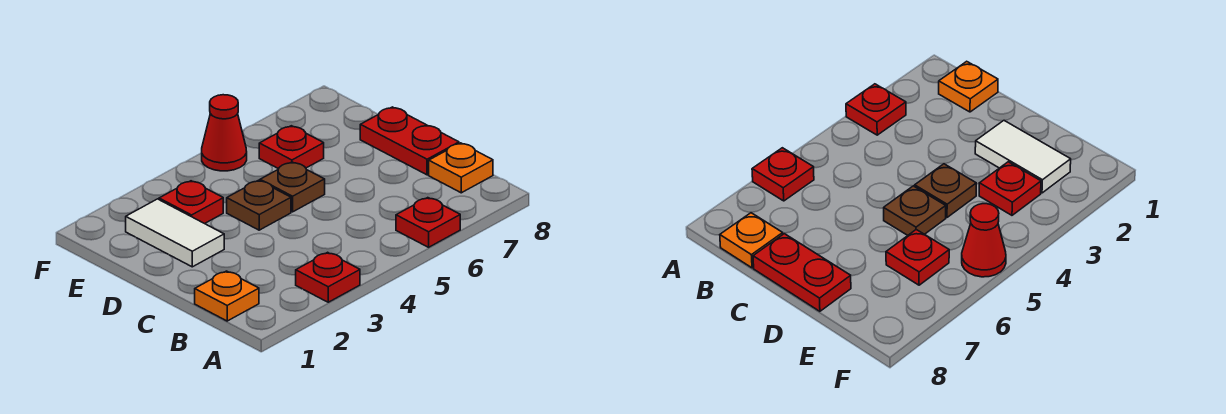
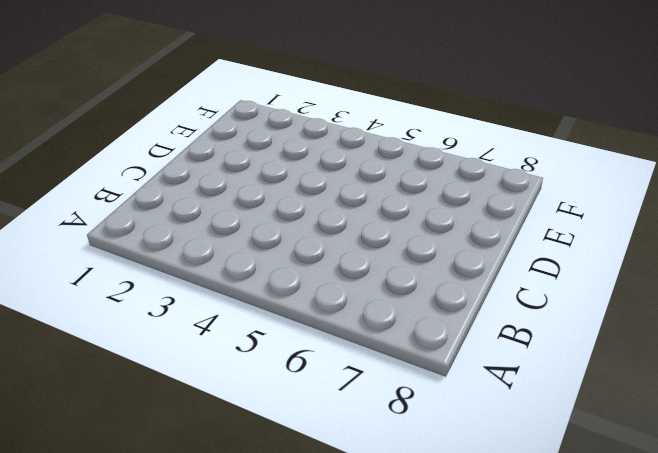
none -> red 1x1 plate [296,252,360,302]
none -> red 1x1 plate [396,198,460,247]

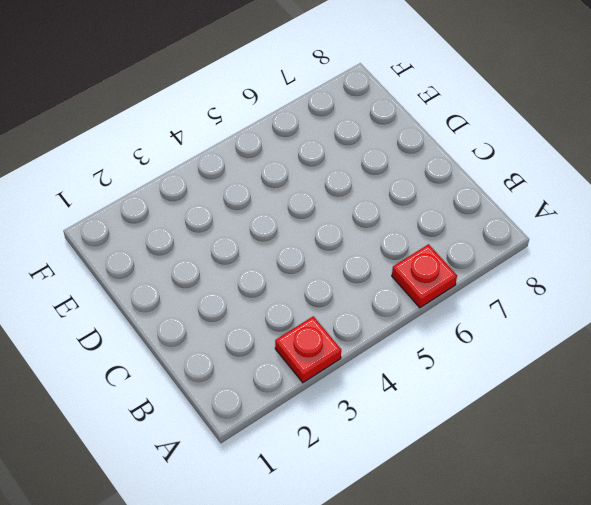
none -> orange 1x1 plate [195,271,259,321]
none -> orange 1x1 plate [429,143,493,193]

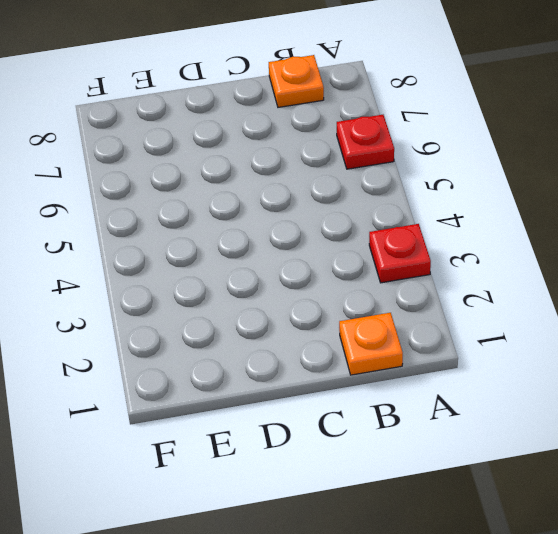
none -> red 1x2 plate [360,107,459,175]
none -> white 1x2 tile [126,199,224,267]

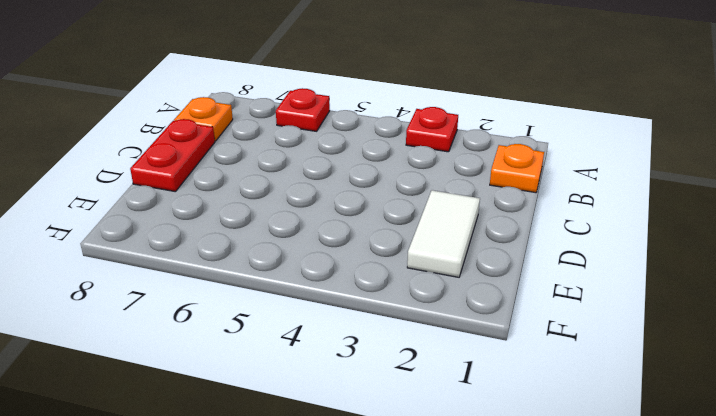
none -> brown 1x1 plate [227,180,291,230]
none -> brown 1x1 plate [260,162,325,212]

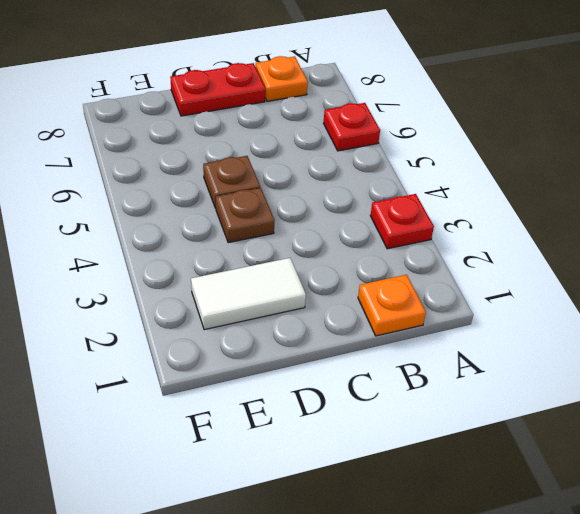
none -> red 1x1 plate [159,181,223,224]
none -> red 1x1 plate [259,126,324,169]

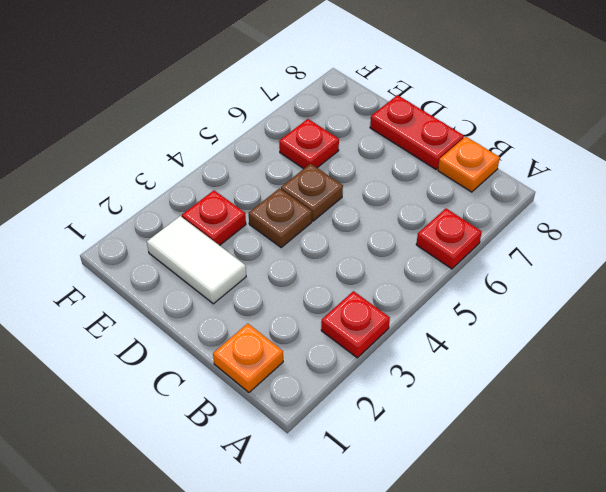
none -> red 1x1 cone [202,95,247,171]

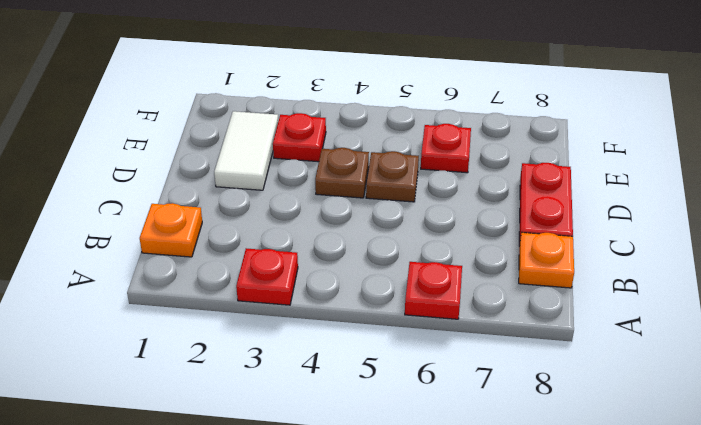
none -> red 1x1 cone [202,95,247,171]

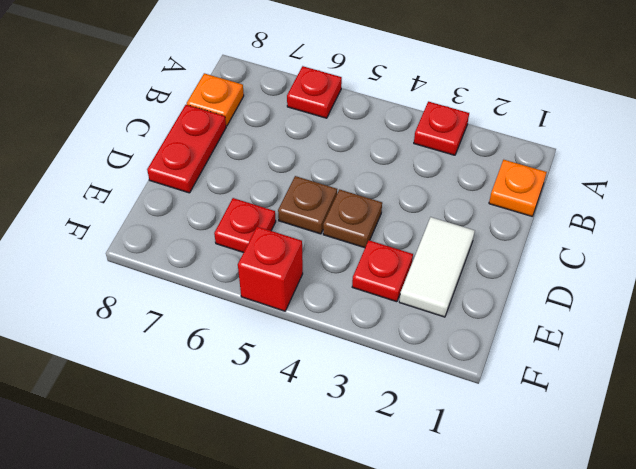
red 1x1 brick [238,227,303,311] -> red 1x1 cone [202,95,247,171]

